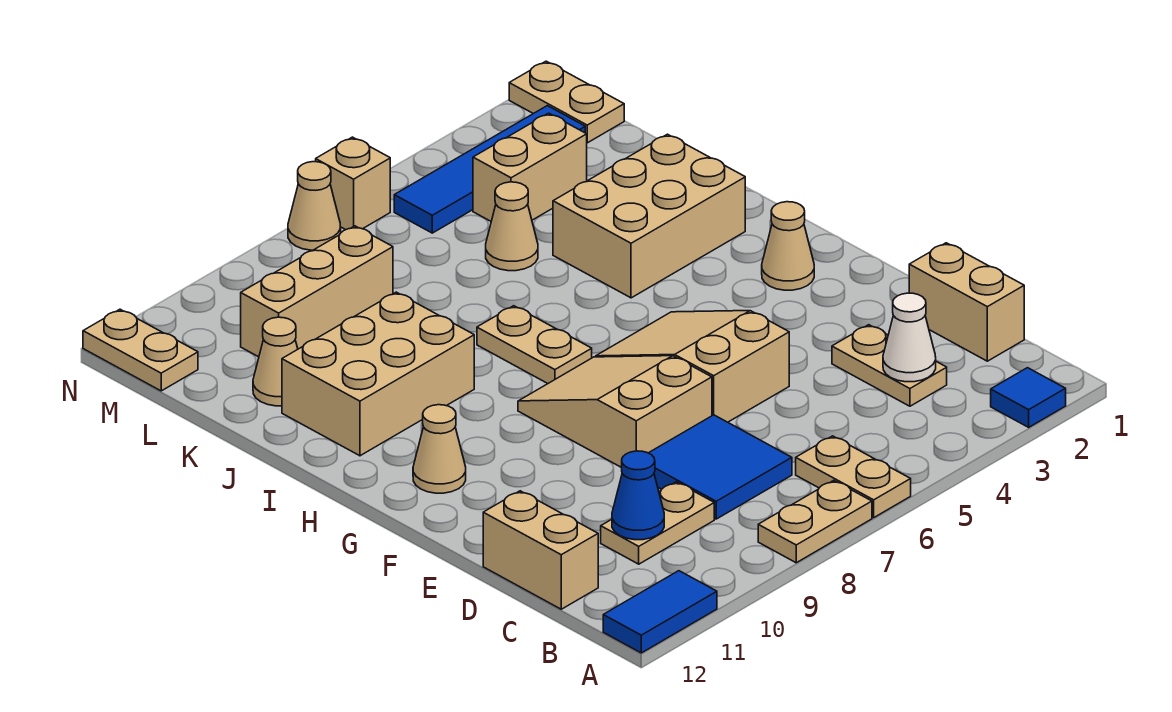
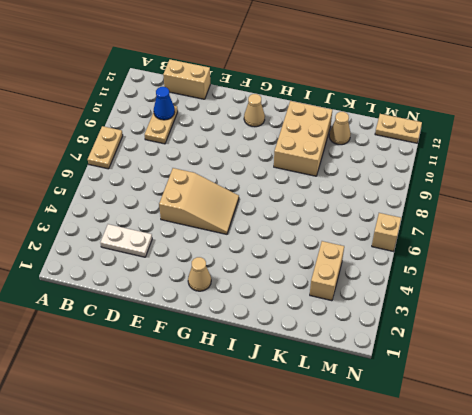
white 1x2 plate [100,224,152,257] -> tan 1x2 plate [832,325,947,406]
none -> blue 1x1 tile [991,368,1066,427]
none -> tan 1x2 plate [796,436,911,518]
none -> blue 1x2 tile [603,571,717,653]

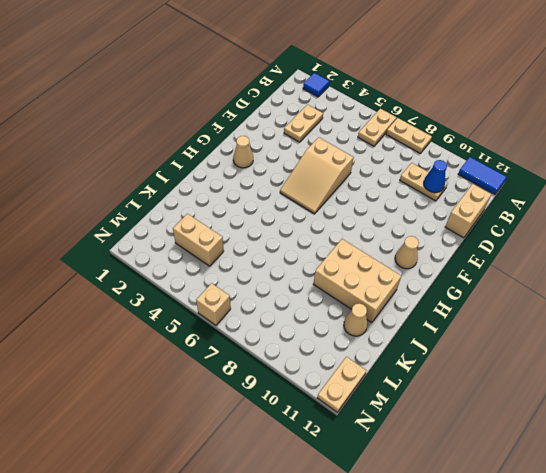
none -> tan 1x2 brick [909,243,1024,361]
none -> blue 2x2 tile [649,415,792,519]
none -> tan 2x3 slope [518,356,712,468]

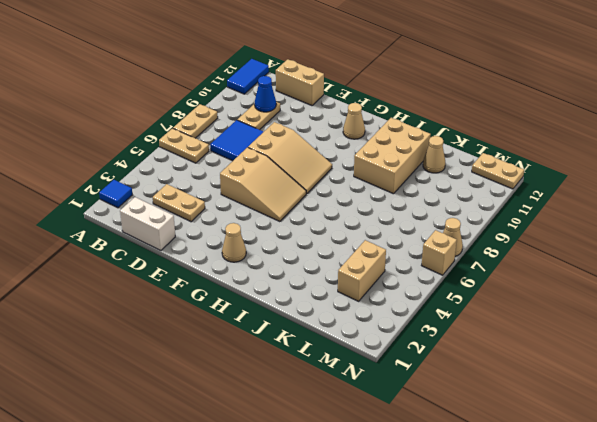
white 1x2 brick [120,197,175,251] -> tan 1x2 brick [909,243,1024,361]
none -> tan 1x2 plate [477,306,592,383]
none -> tan 2x3 brick [553,134,745,298]
none -> tan 1x1 cone [486,182,538,271]

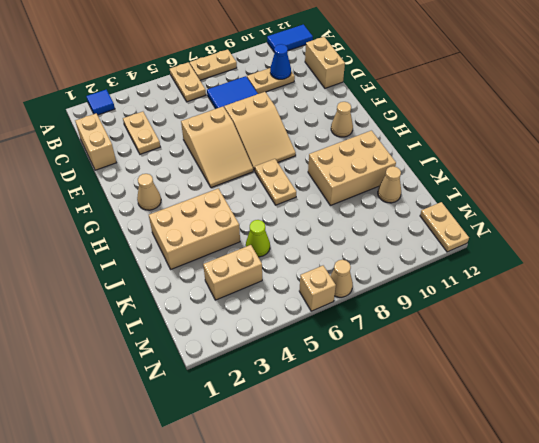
lime 1x1 cone [246,220,270,257] -> tan 1x1 cone [486,182,538,271]
none -> tan 1x3 brick [241,226,393,357]
none -> tan 1x2 plate [509,61,624,143]
none -> blue 1x4 tile [394,106,585,233]

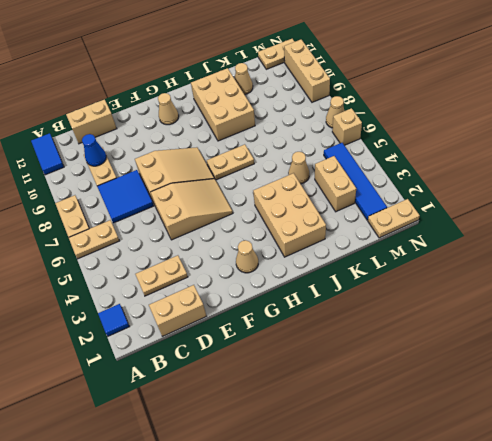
tan 1x3 brick [284,40,330,102] -> tan 1x3 brick moved to [241,226,393,357]
none -> white 1x1 cone [883,293,936,382]

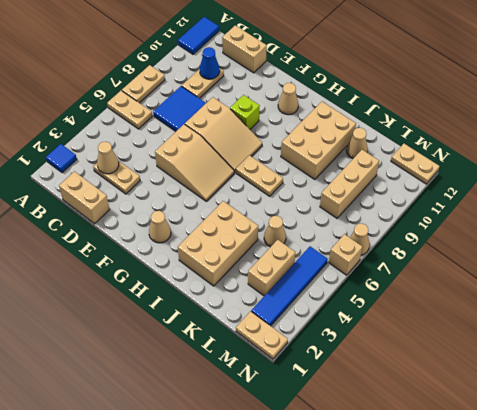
tan 1x1 cone [97,142,119,174] -> white 1x1 cone [883,293,936,382]
lime 1x1 brick [230,95,260,129] -> none

